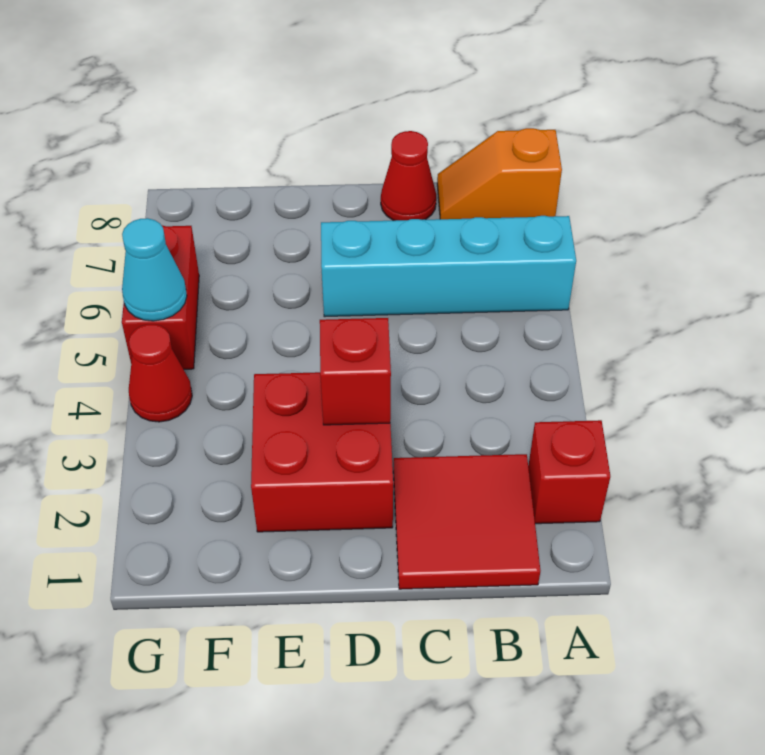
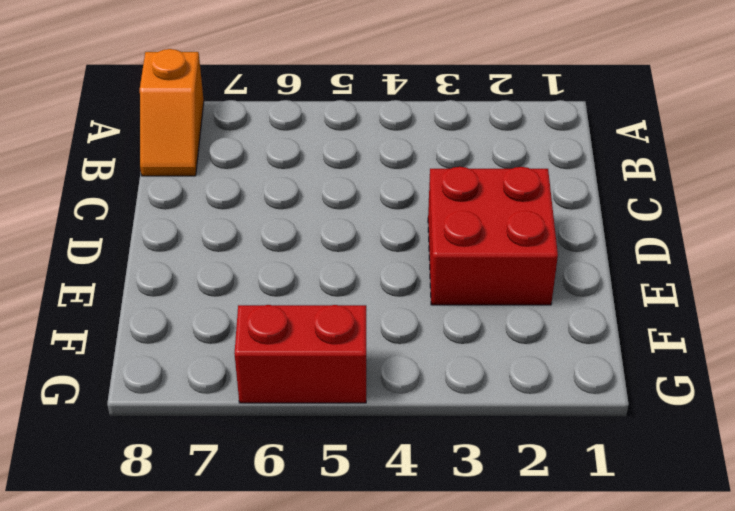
none -> red 1x1 brick [528,420,610,524]
none -> cyan 1x4 brick [321,216,576,317]

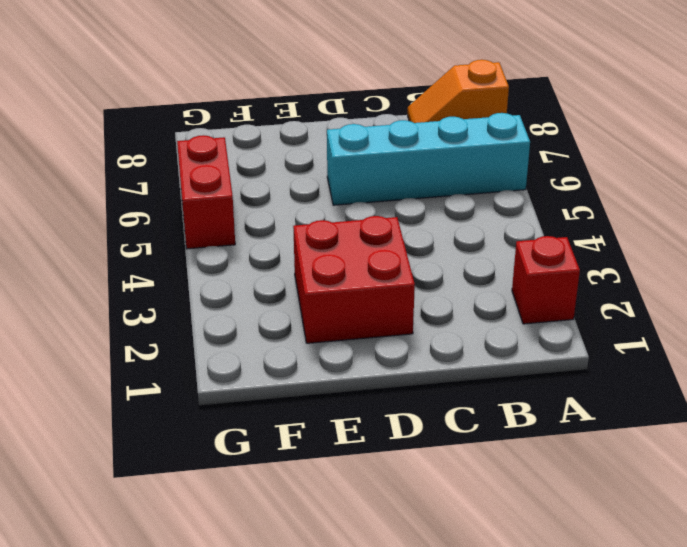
none -> red 2x2 tile [393,454,540,589]
none -> red 1x1 cone [381,131,436,221]

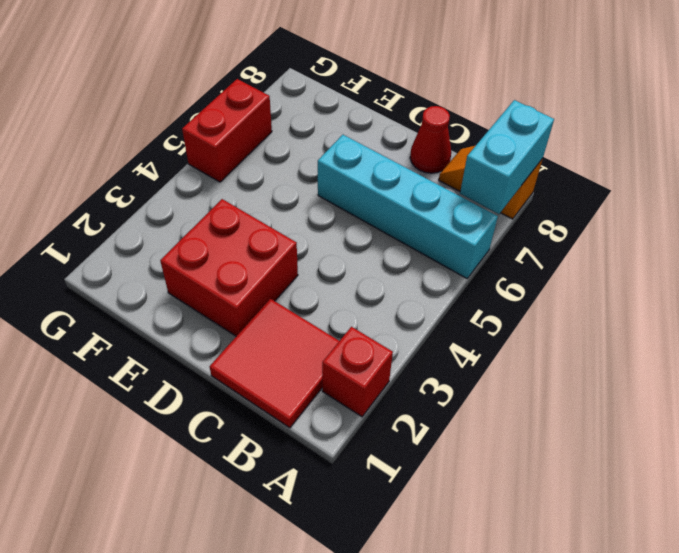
cyan 1x2 brick [460,100,554,214] -> none
none -> red 1x1 cone [129,324,192,422]
none -> red 1x1 brick [320,318,391,425]

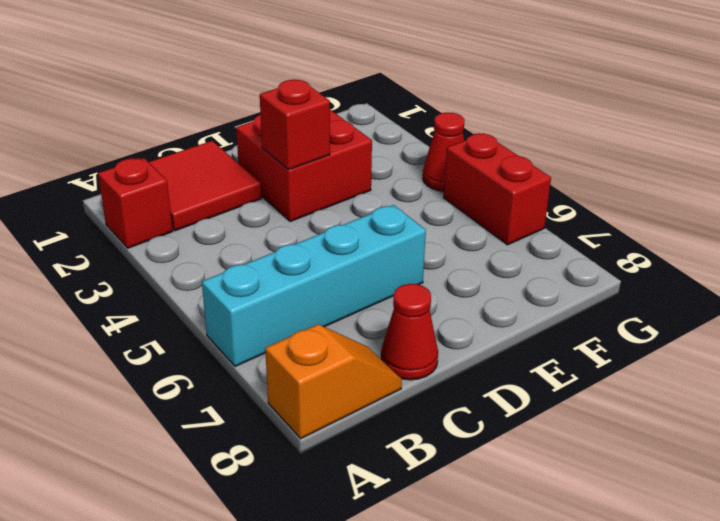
none -> cyan 1x1 cone [122,218,187,321]

